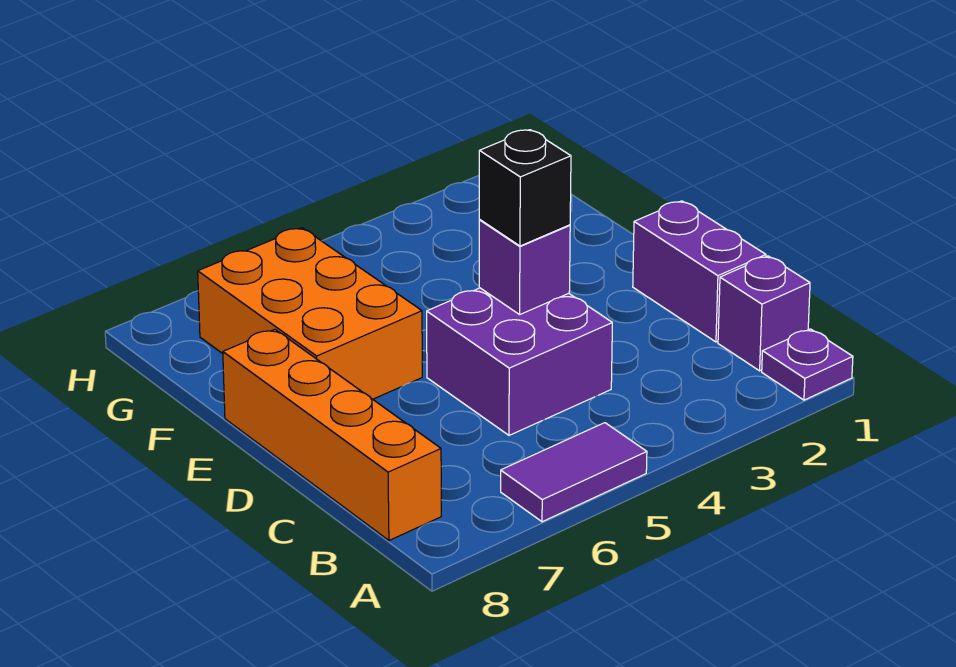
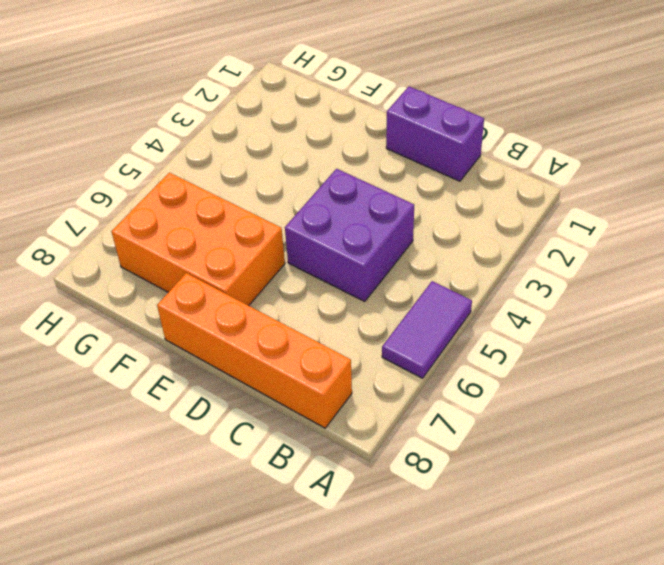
none -> purple 1x1 plate [762,329,853,400]
none -> purple 1x1 brick [718,256,810,371]

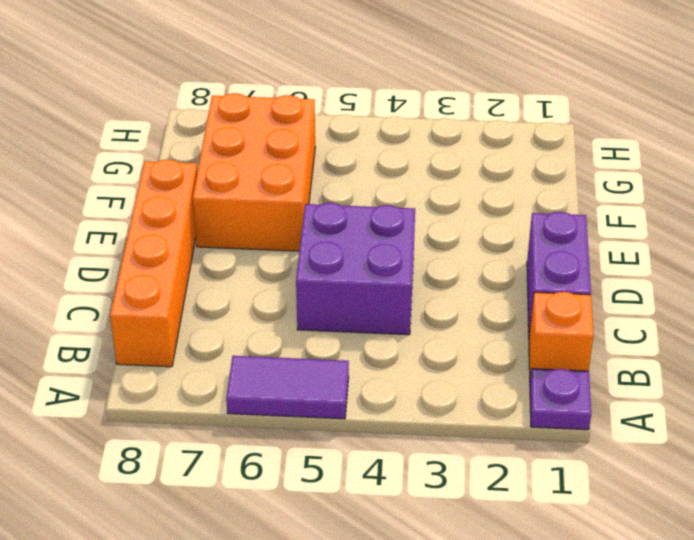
orange 1x1 brick [529,292,593,378] -> purple 1x1 brick [718,256,810,371]
none -> purple 1x1 brick [479,220,570,315]
none -> black 1x1 brick [479,130,571,246]

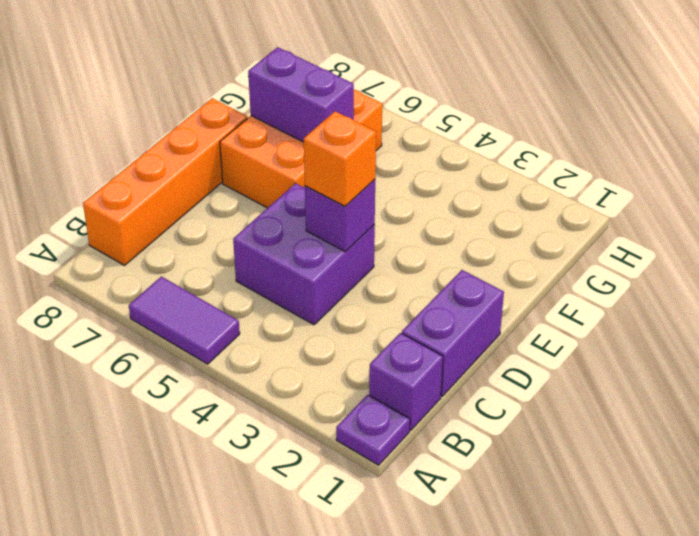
orange 1x1 brick [304,111,376,206] -> black 1x1 brick [479,130,571,246]
purple 1x2 brick [248,47,354,142] -> none

